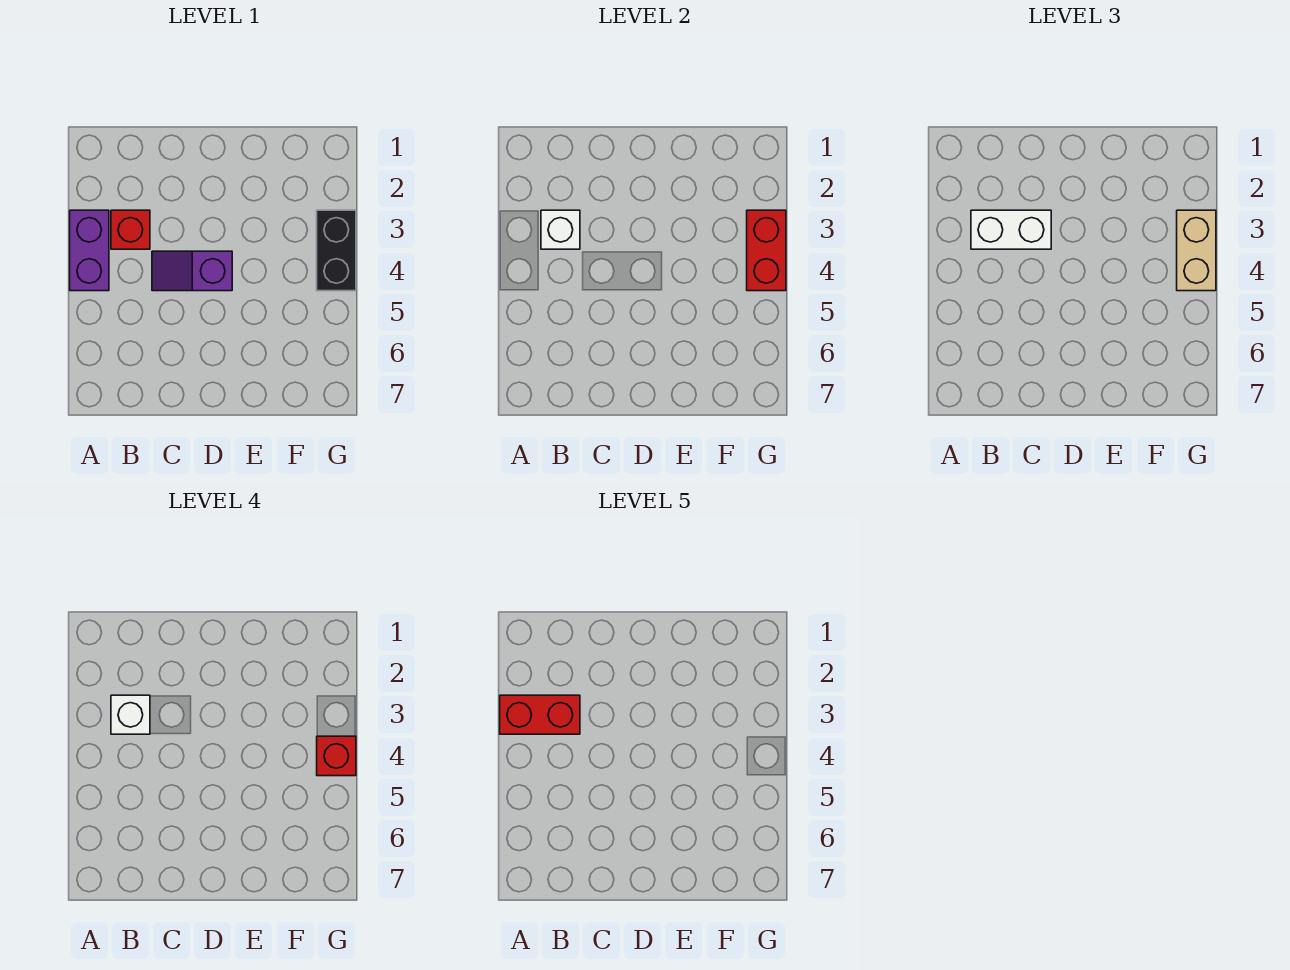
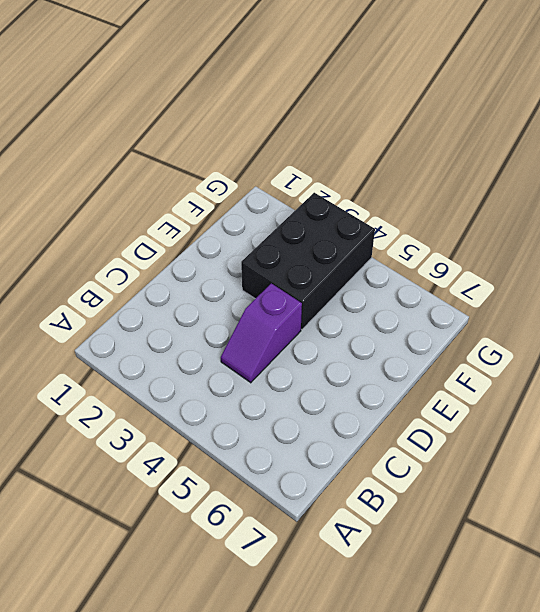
black 2x3 brick [241,193,375,329] -> black 1x2 brick [317,210,356,291]
none -> purple 1x2 brick [70,210,109,291]
none -> red 1x1 brick [111,210,150,249]

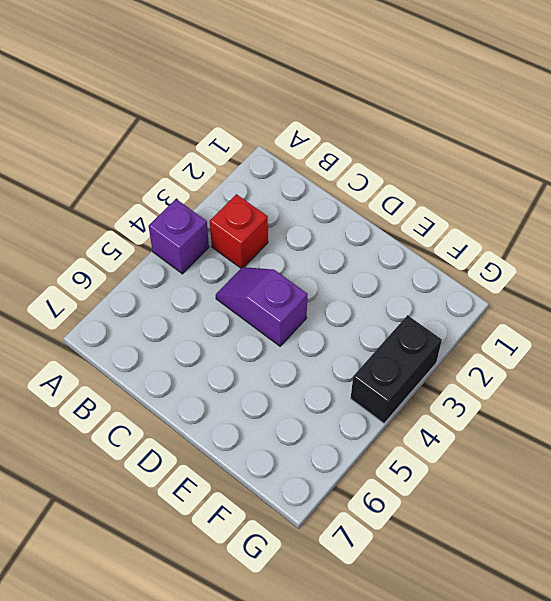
purple 1x1 brick [149,199,209,274] -> purple 1x2 brick [70,210,109,291]
none -> white 1x1 brick [541,210,580,249]
none -> red 1x2 brick [747,210,786,291]

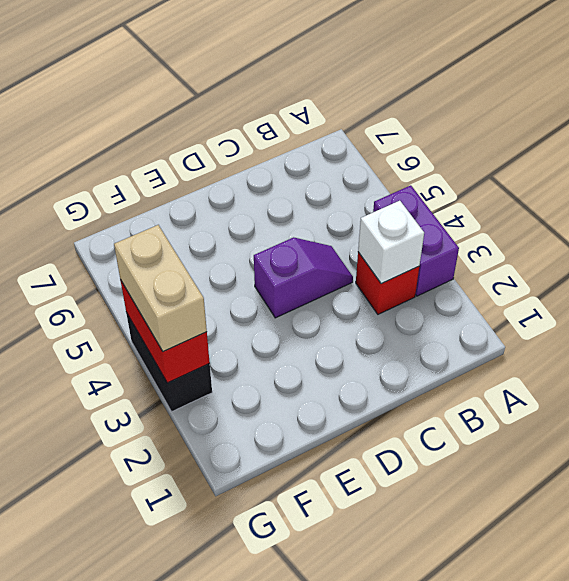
none -> white 1x2 brick [971,210,1051,249]
none -> white 1x1 brick [111,695,150,734]

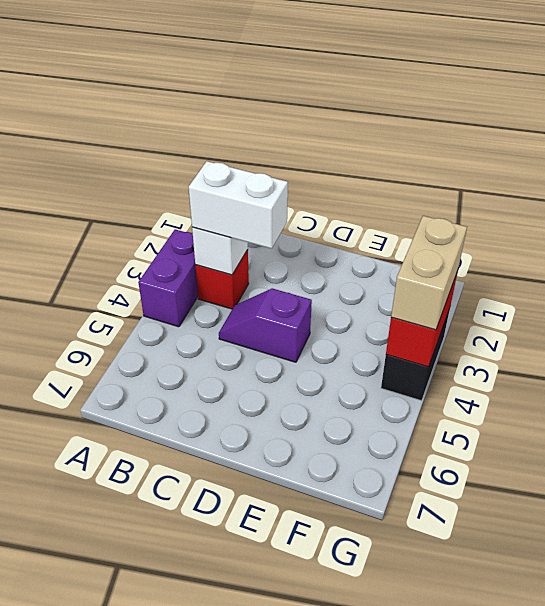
none -> white 1x1 brick [111,695,150,734]
none -> red 1x1 brick [317,736,356,776]

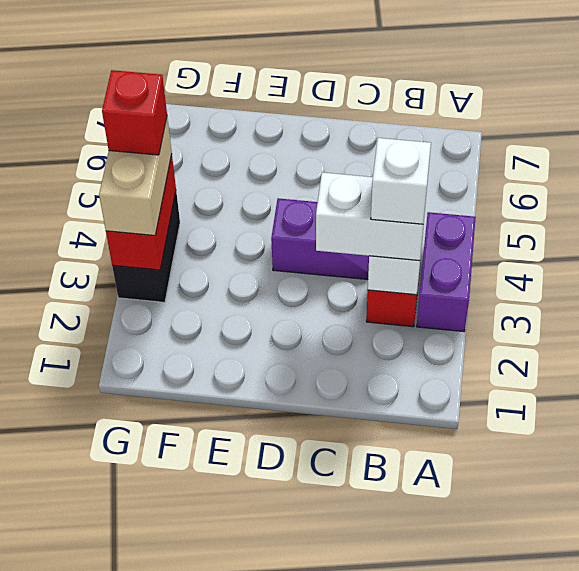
none -> red 1x2 brick [500,695,580,734]

